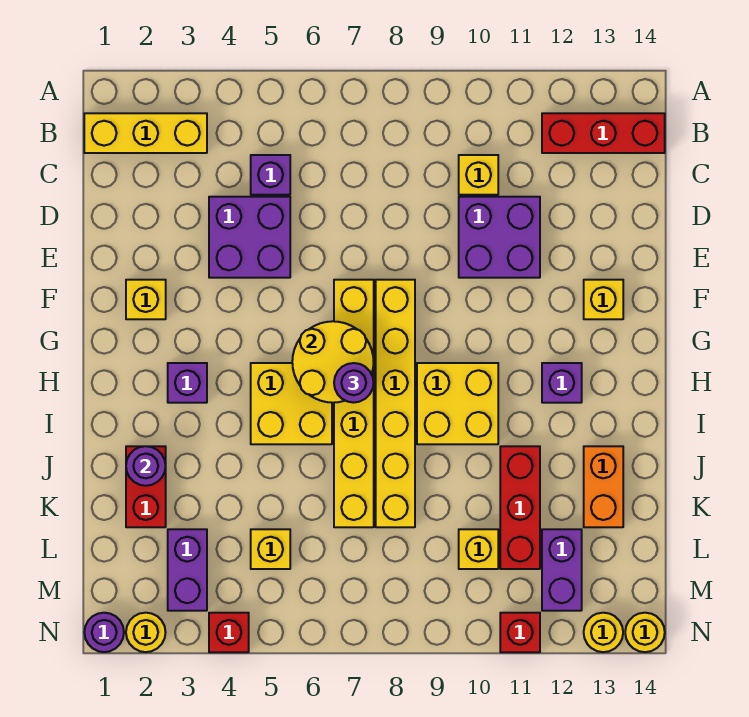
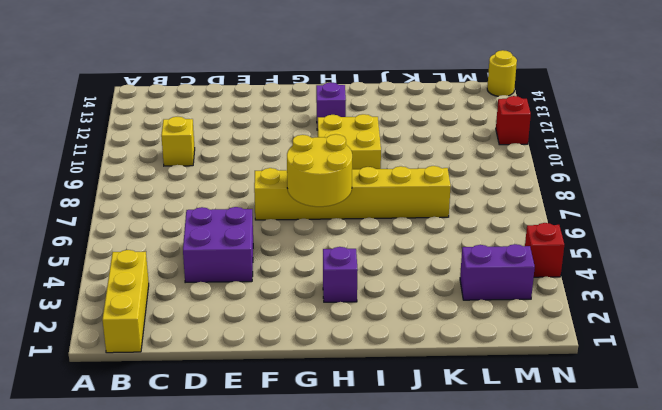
none -> red 1x3 brick [542,113,665,153]
none -> purple 1x1 brick [251,155,290,195]
none -> purple 2x2 brick [459,197,540,278]
none -> yellow 1x1 brick [126,280,166,319]

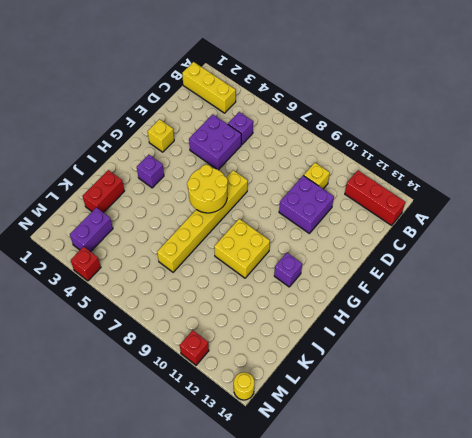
none -> yellow 1x6 brick [376,280,415,527]
none -> yellow 1x1 brick [584,280,623,319]
none -> yellow 2x2 brick [251,363,332,444]
none -> red 1x3 brick [500,446,540,569]

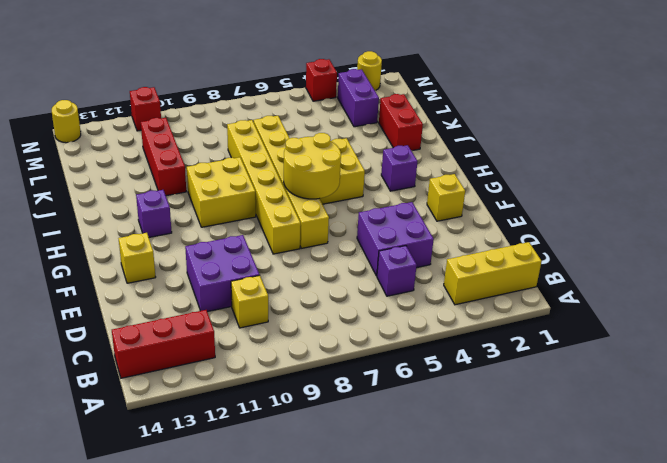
none -> orange 1x2 brick [584,446,623,527]
none -> yellow 1x1 brick [251,529,290,569]
none -> yellow 1x1 brick [459,529,498,569]
none -> purple 1x2 brick [542,529,582,611]

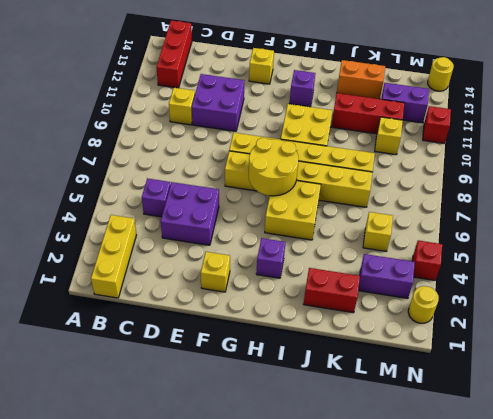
none -> purple 1x1 round brick [84,613,124,652]
none -> yellow 1x1 round brick [584,613,623,652]
none -> purple 1x1 round brick [126,446,166,486]
none -> purple 1x1 round brick [334,363,374,403]

